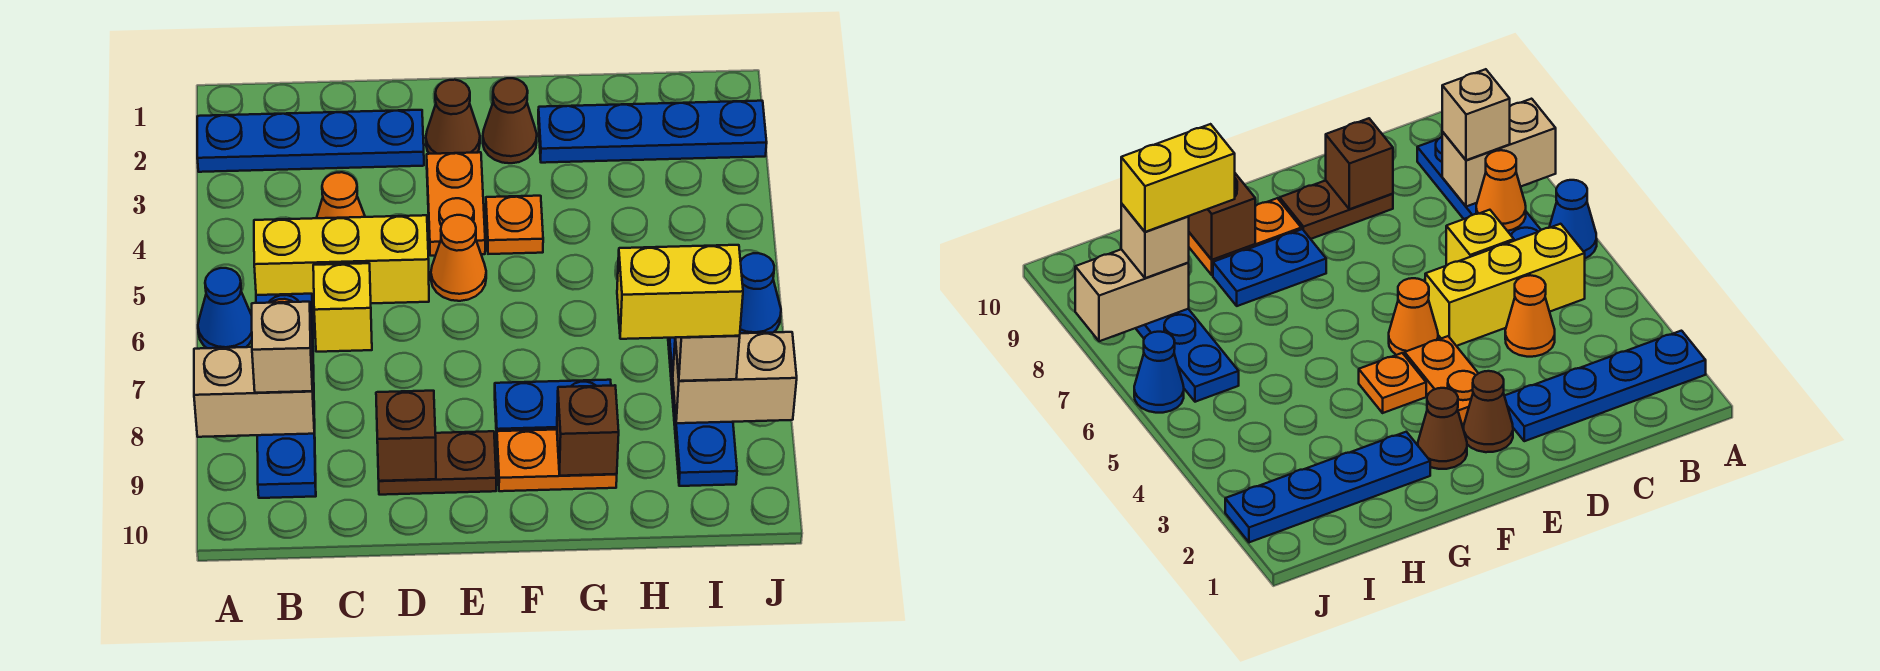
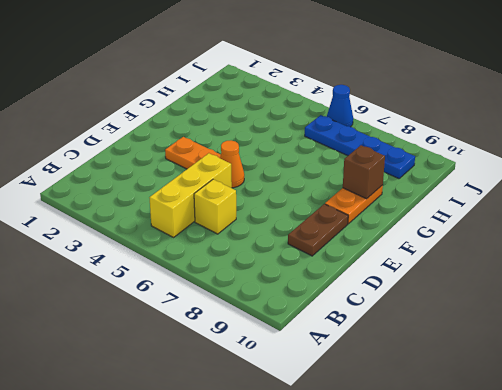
none -> blue 1x4 plate [197,110,424,172]
none -> blue 1x1 cone [198,268,252,348]
none -> blue 1x4 plate [256,294,316,498]

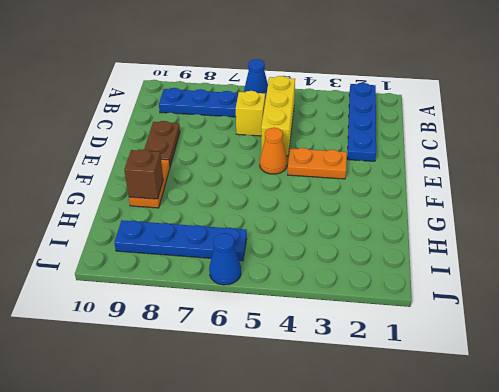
none -> orange 1x1 cone [317,172,365,218]
none -> brown 1x1 cone [426,80,480,154]
none -> brown 1x1 cone [483,78,537,163]

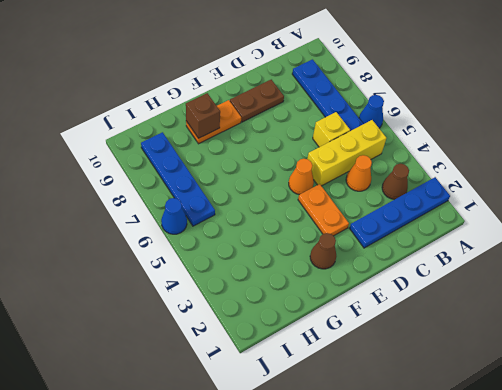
brown 1x1 cone [382,164,409,200] -> brown 1x1 cone moved to [426,80,480,154]
none -> orange 1x1 plate [486,196,543,254]
none -> blue 1x2 plate [495,380,611,436]
none -> blue 1x4 plate [538,101,767,163]

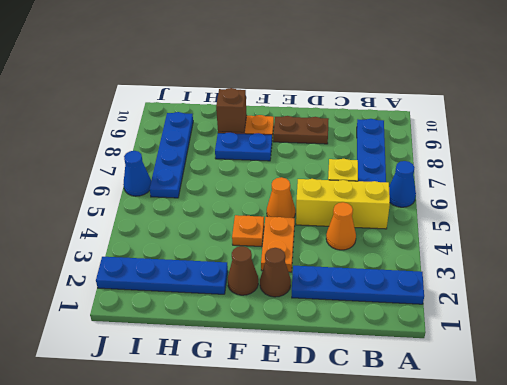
none -> tan 1x2 brick [194,347,314,437]
none -> orange 1x1 cone [1476,150,1526,231]
none -> brown 1x1 brick [376,391,436,481]

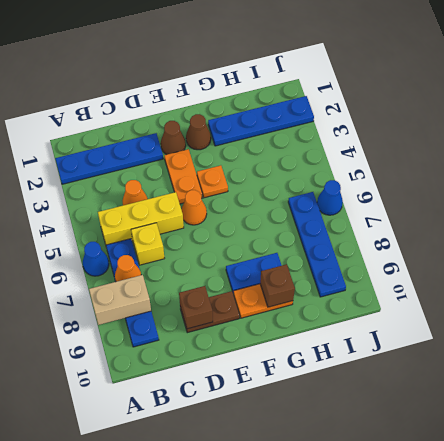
none -> tan 1x2 brick [673,332,797,423]
none -> tan 1x1 brick [252,302,312,393]
none -> tan 1x1 brick [675,336,740,381]

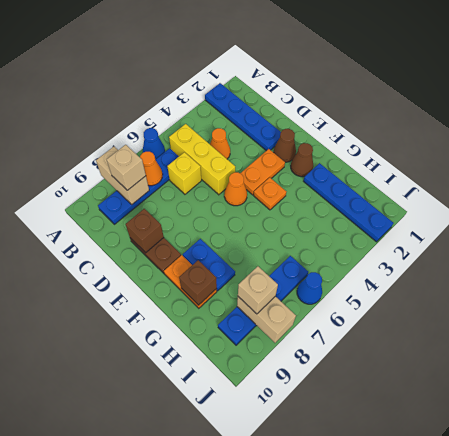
none -> yellow 1x2 brick [617,245,743,339]

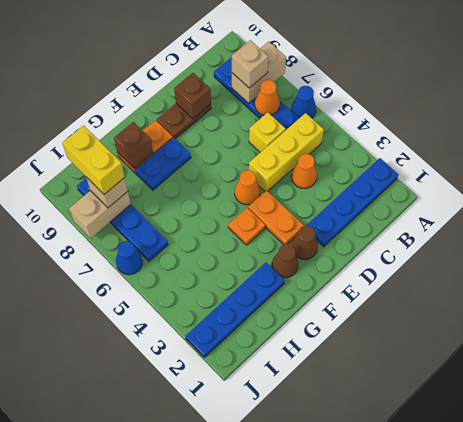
yellow 1x2 brick [62,126,125,194] -> yellow 1x2 brick turned to [617,245,743,339]

